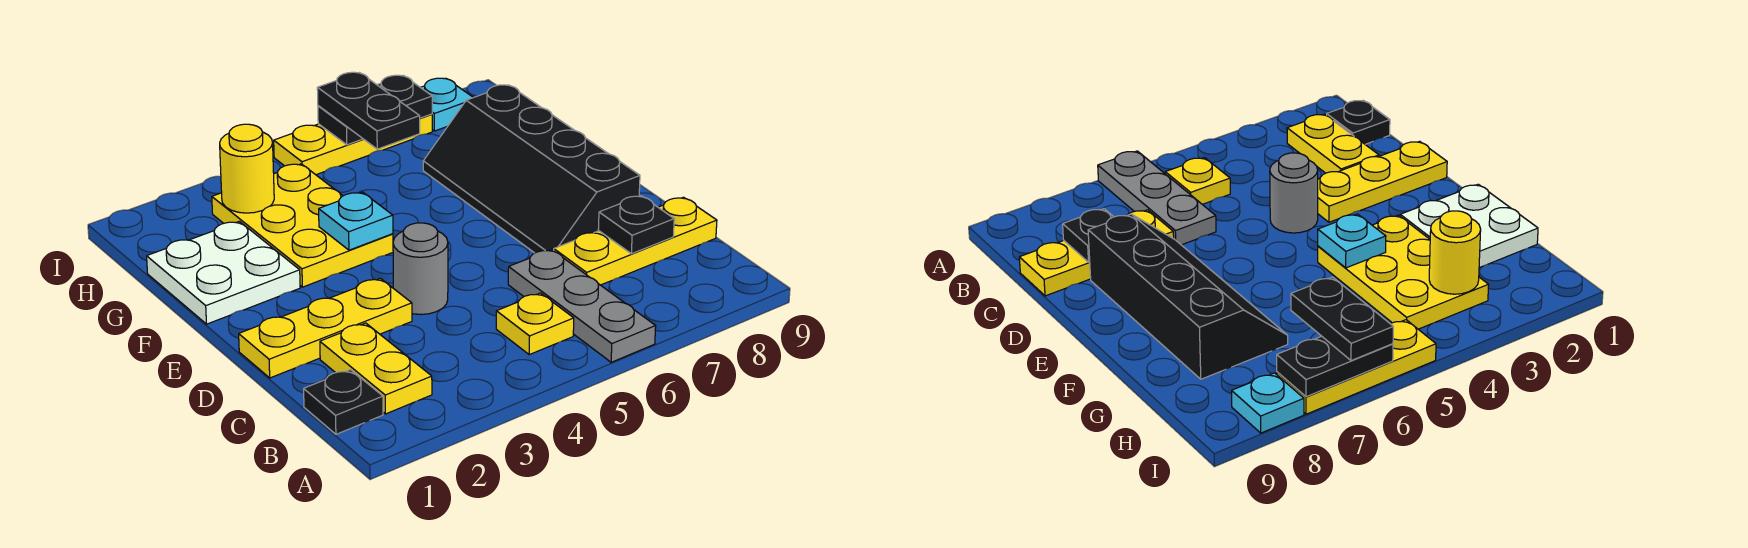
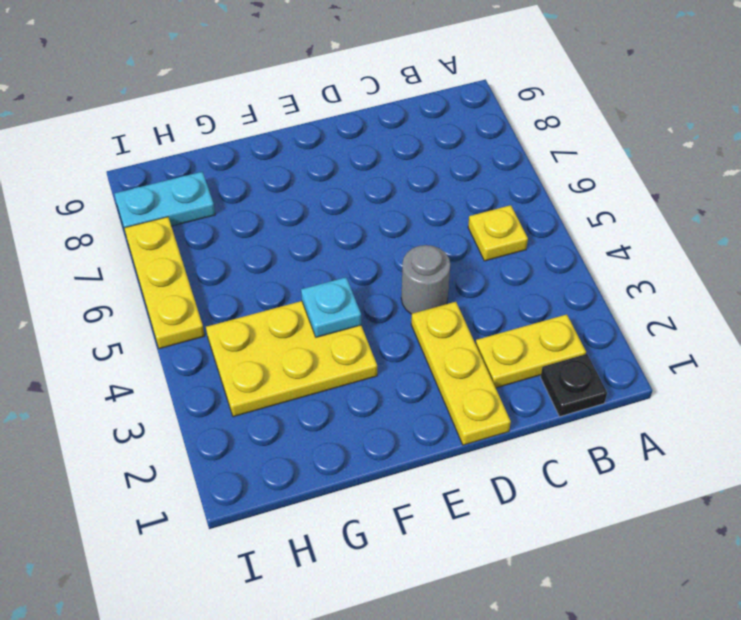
cyan 1x2 plate [114,172,215,231] -> cyan 1x1 plate [420,78,473,131]
none -> grey 1x3 plate [508,250,656,362]
none -> yellow 1x3 plate [554,197,717,285]
none -> black 2x4 slope [423,85,640,253]

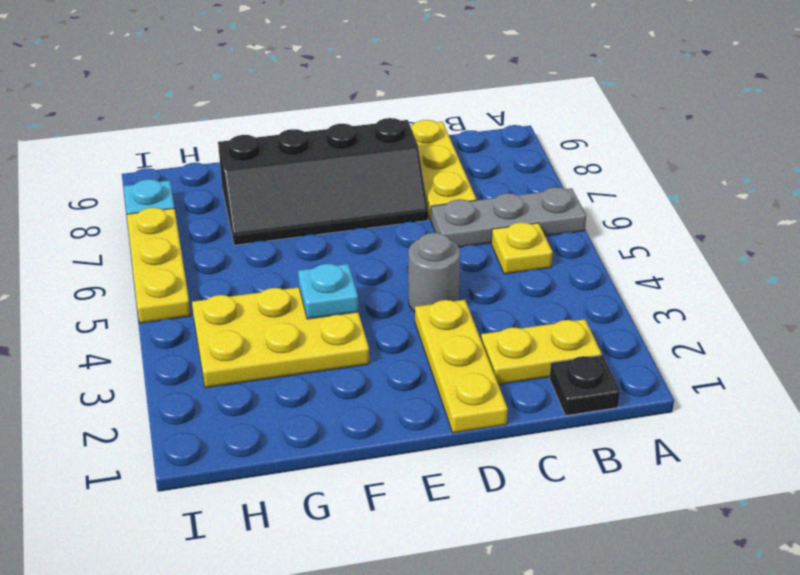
none -> white 2x2 plate [147,221,300,324]
none -> black 1x1 plate [598,196,674,254]
none -> yellow 1x1 round brick [220,124,274,213]

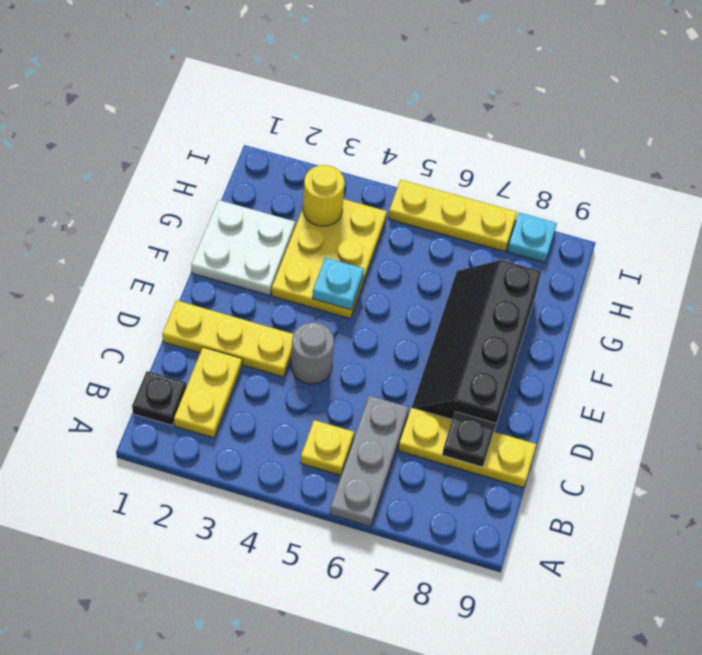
none -> black 1x2 plate [318,75,432,145]
none -> black 1x2 plate [317,72,420,149]

